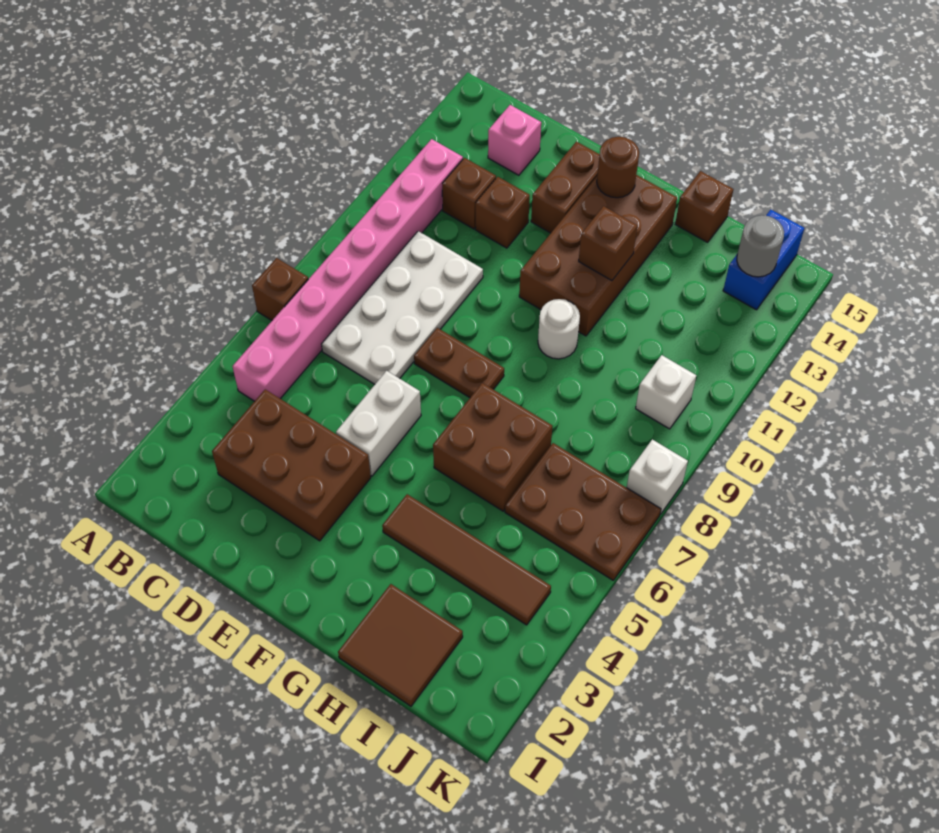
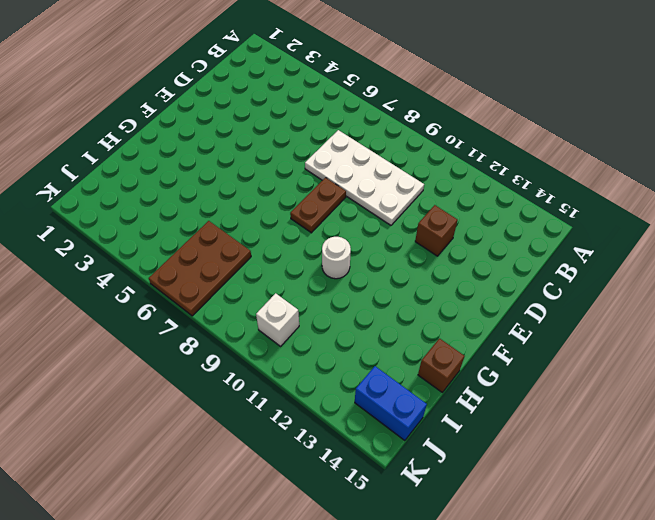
none -> brown 1x1 brick [252,258,308,320]
none -> pink 1x8 brick [233,139,463,401]
none -> brown 2x3 brick [212,389,371,541]

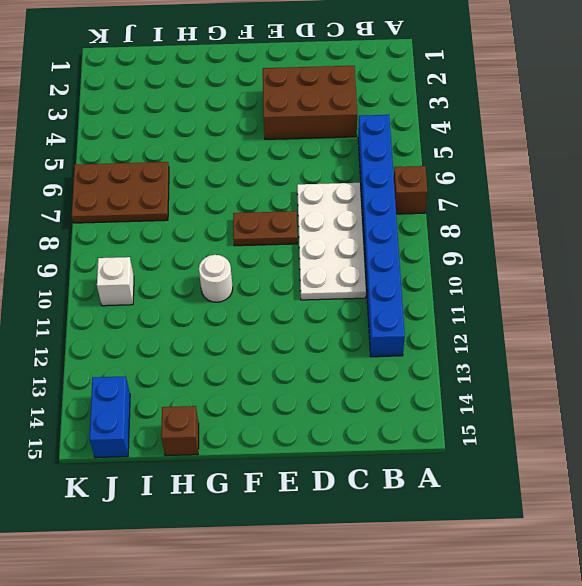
blue 1x8 brick [358,115,405,357] -> pink 1x8 brick [233,139,463,401]
none -> brown 1x1 brick [442,158,496,229]
none -> pink 1x1 brick [488,105,541,175]
none -> brown 1x1 brick [475,177,530,248]

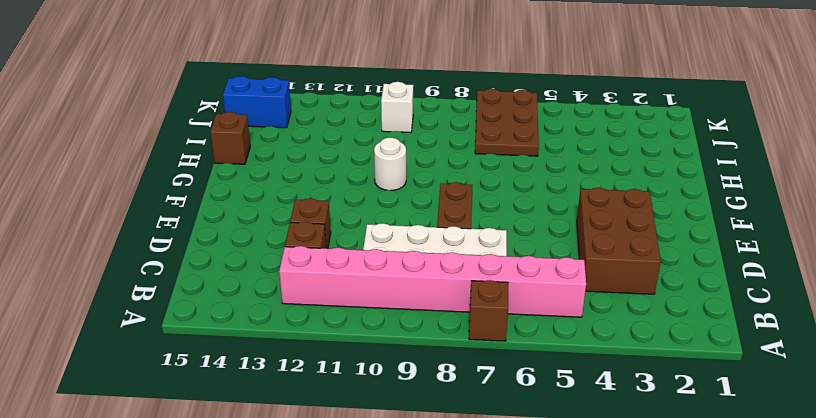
none -> pink 1x1 brick [488,105,541,175]
none -> white 1x2 brick [336,371,421,476]
none -> brown 1x2 brick [531,142,600,233]

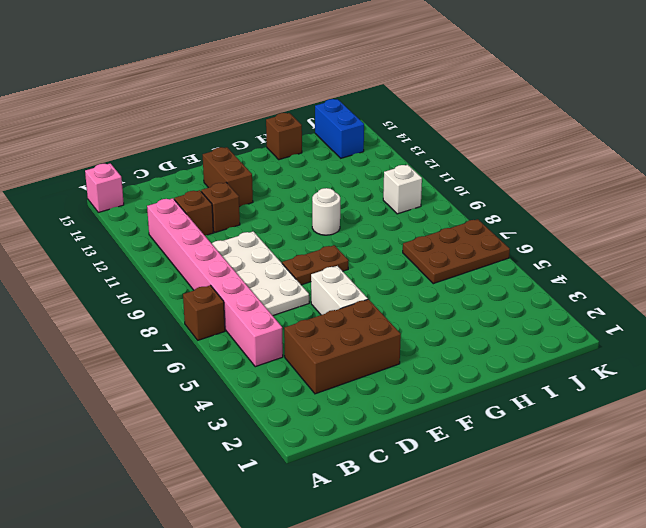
pink 1x1 brick [85,163,124,212] -> pink 1x1 brick moved to [488,105,541,175]
none -> brown 2x4 brick [519,175,677,336]
none -> brown 1x4 tile [382,494,551,625]
none -> brown 2x2 brick [433,383,553,511]

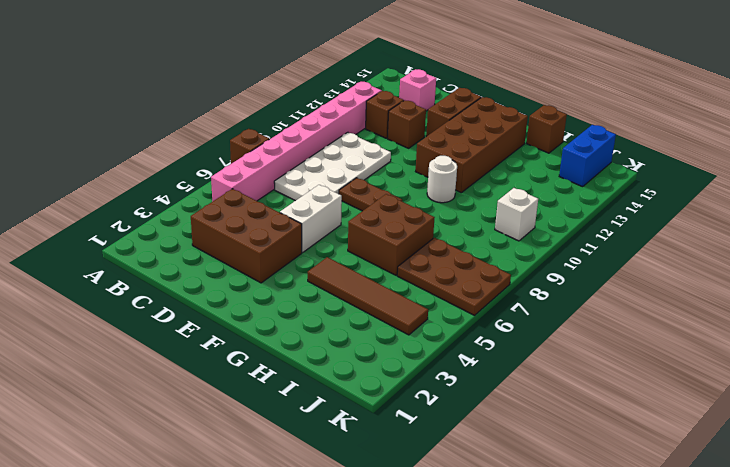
none -> brown 2x2 tile [338,584,463,706]
none -> white 1x1 brick [627,439,688,514]
none -> brown 1x1 round brick [597,137,639,198]

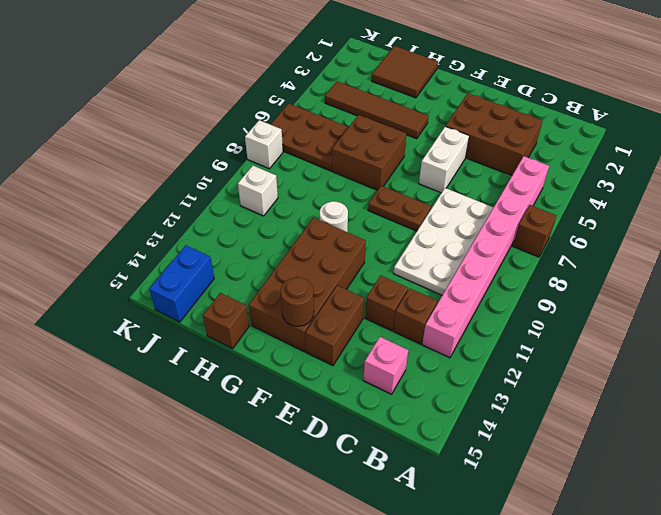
none -> brown 1x1 brick [579,206,637,281]
none -> grey 1x1 round brick [737,215,784,277]

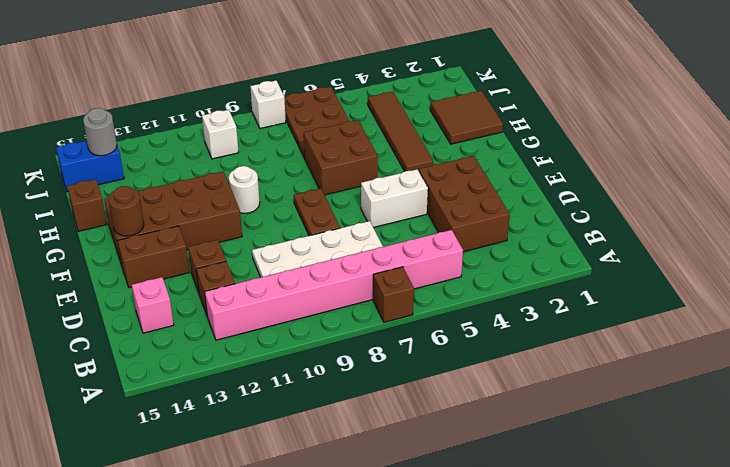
none -> brown 1x1 brick [579,206,637,281]

